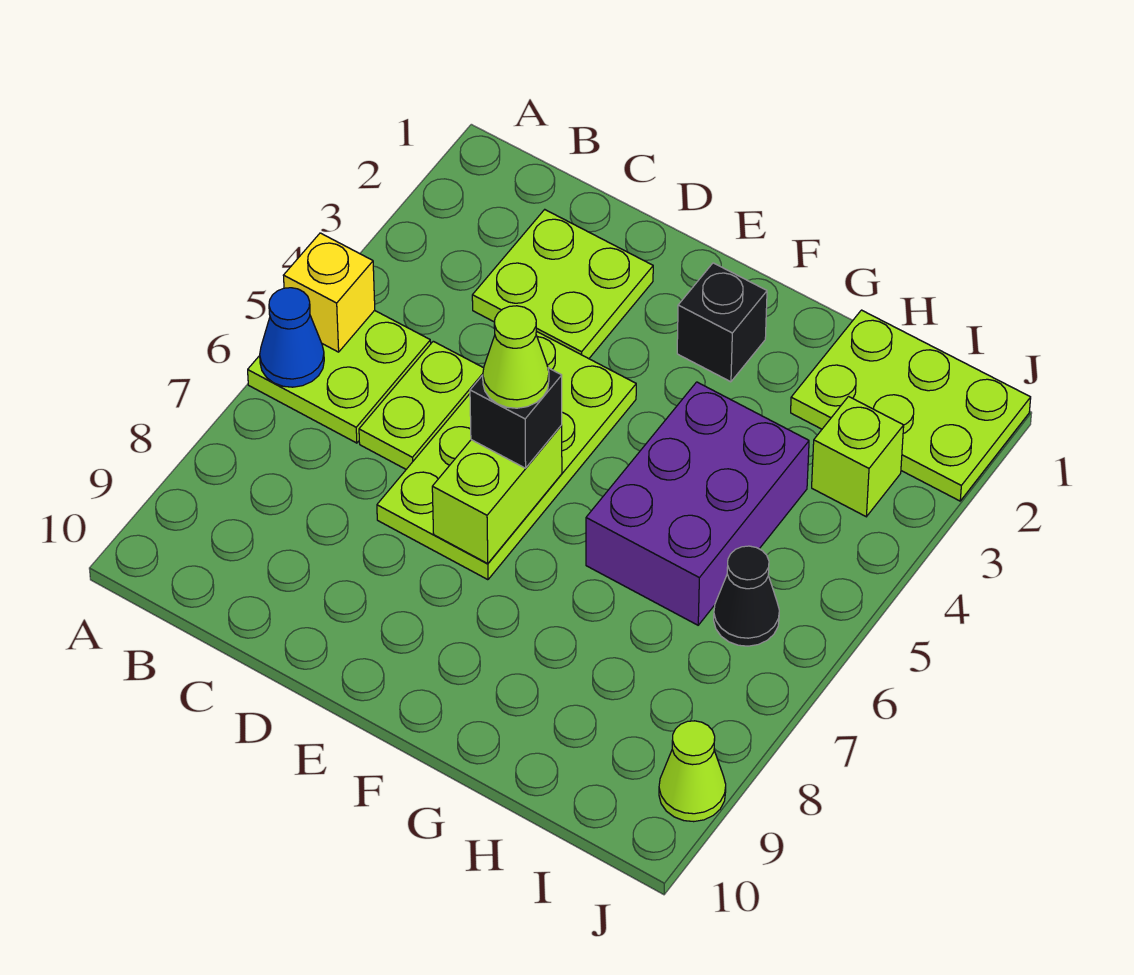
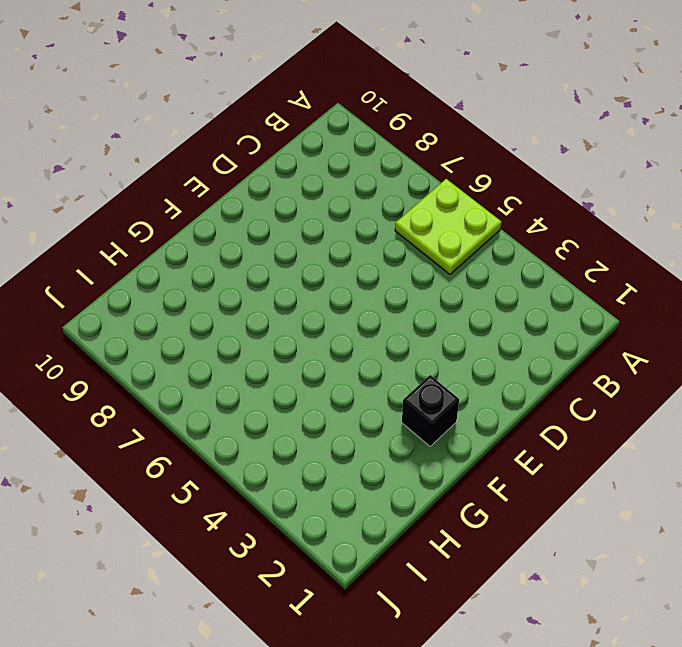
none -> lime 2x2 plate [472,210,653,359]
none -> lime 1x2 plate [359,341,484,469]
none -> lime 2x4 plate [377,331,636,580]

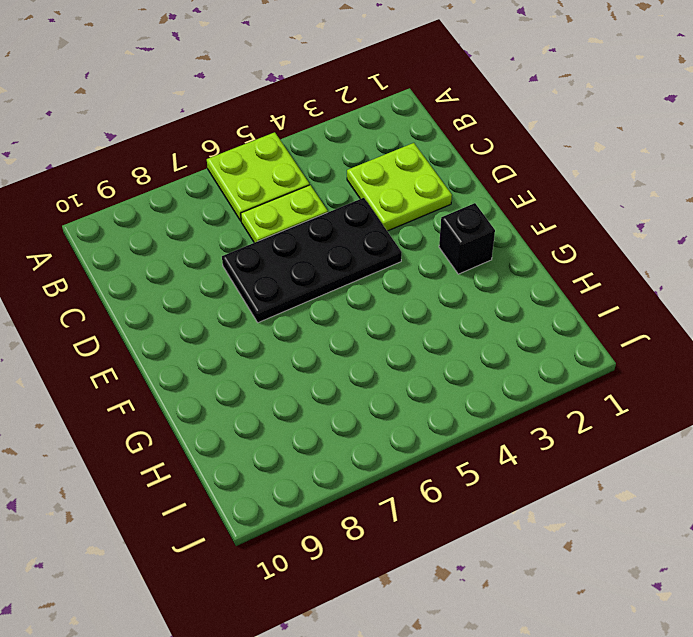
black 2x4 plate [222,198,402,323] -> lime 2x4 plate [377,331,636,580]
none -> purple 2x3 brick [586,382,809,625]
none -> lime 2x3 plate [791,310,1031,501]
none -> lime 1x1 brick [812,397,904,517]

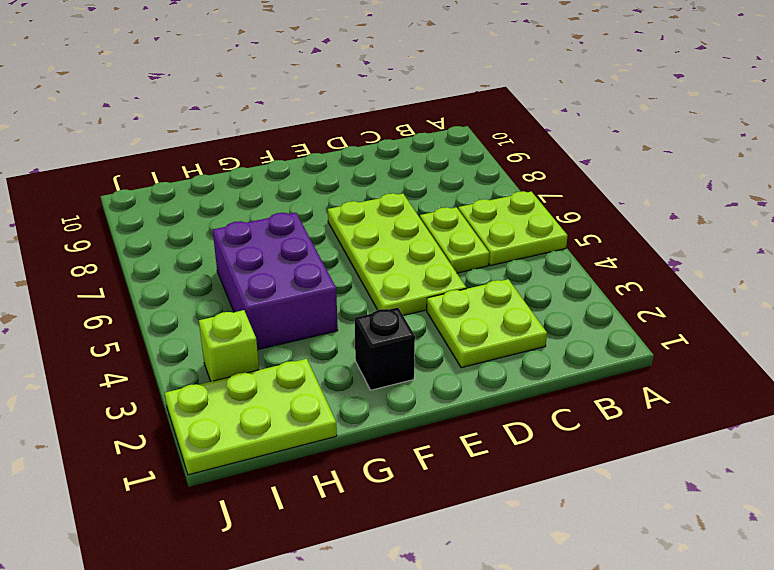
none -> black 1x1 cone [714,546,779,646]
none -> lime 1x1 cone [659,721,726,822]
none -> yellow 1x1 brick [283,233,375,352]

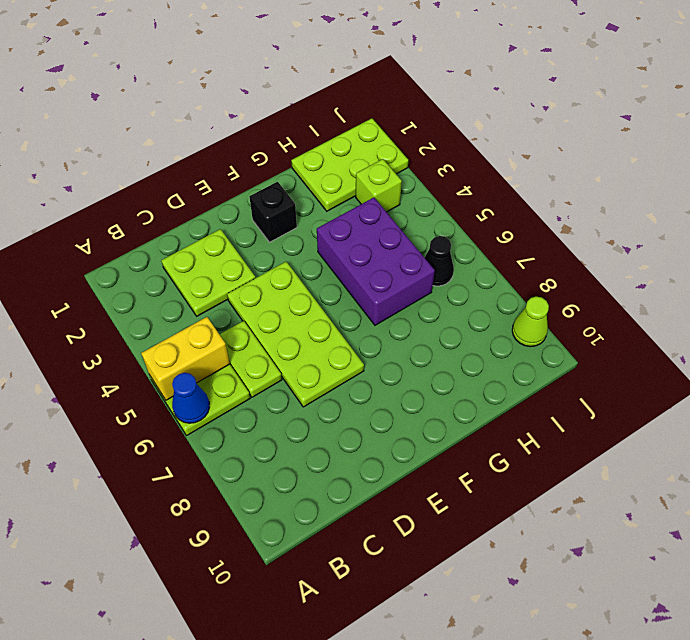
yellow 1x2 brick [141,317,230,400] -> yellow 1x1 brick [283,233,375,352]
none -> lime 1x2 brick [432,425,562,564]
none -> black 1x1 brick [470,368,562,468]
none -> lime 1x1 cone [483,306,549,408]

